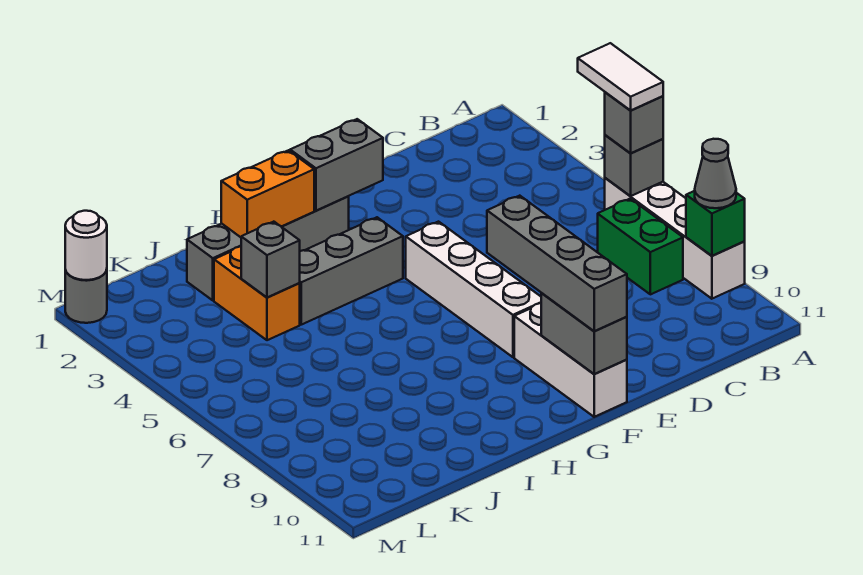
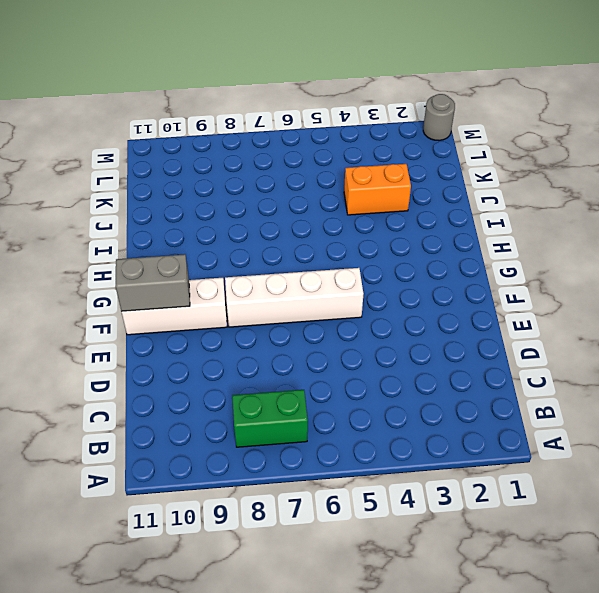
none -> white 1x4 brick [605,178,745,299]
none -> grey 1x4 brick [187,196,349,300]
none -> grey 1x3 brick [300,217,403,325]

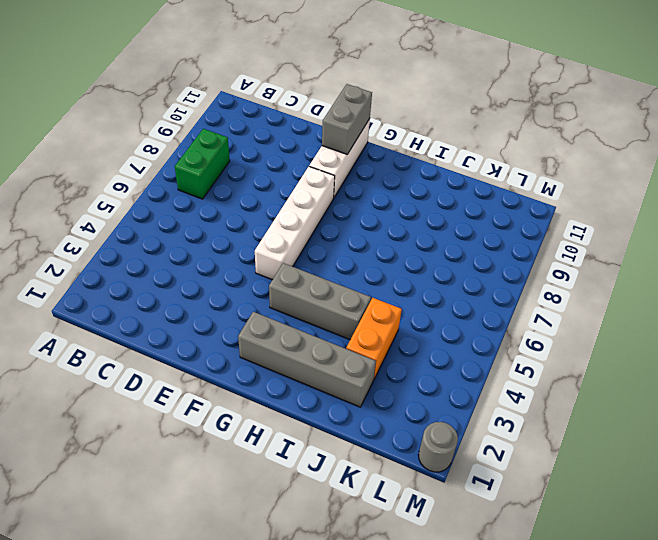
none -> white 1x4 brick [605,178,745,299]
none -> grey 1x1 brick [605,135,663,196]
none -> green 1x1 brick [686,191,745,256]

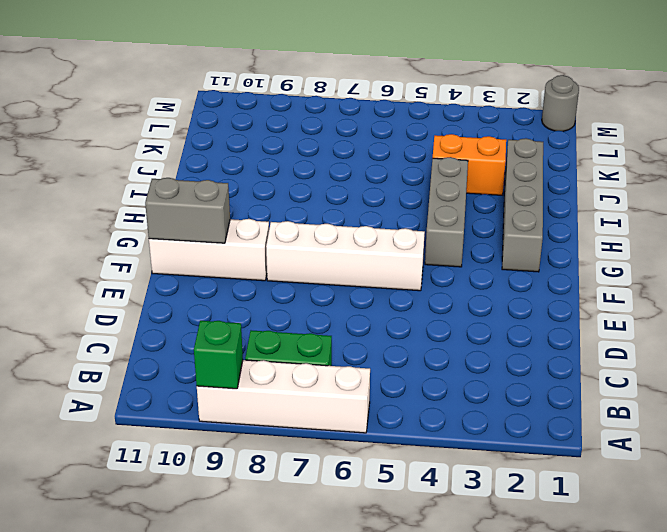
none -> grey 1x1 brick [605,135,663,196]
none -> grey 1x2 brick [290,119,383,211]
none -> orange 1x2 brick [221,150,314,237]

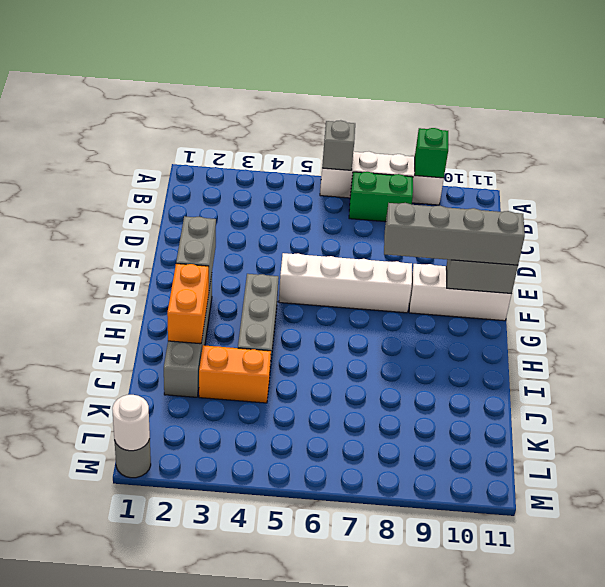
none -> grey 1x1 brick [241,222,300,297]
none -> grey 1x1 brick [605,92,663,153]
none -> grey 1x1 cone [695,139,736,208]

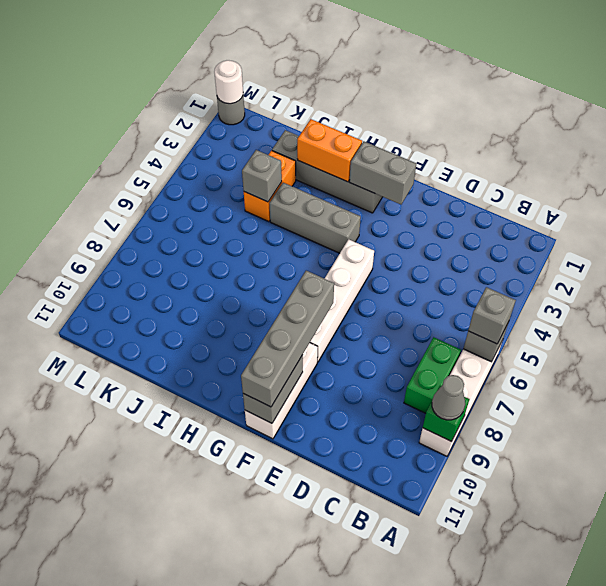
none -> white 1x2 tile [578,43,663,111]

